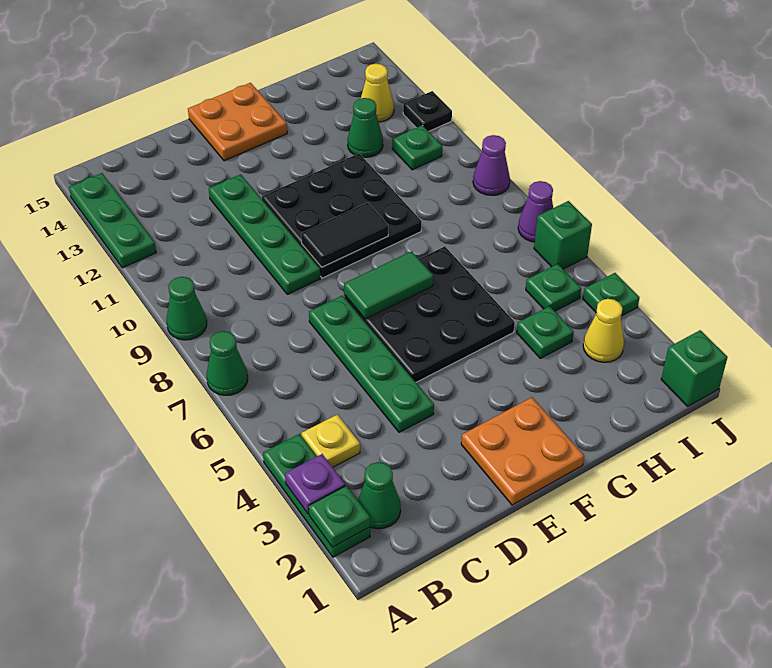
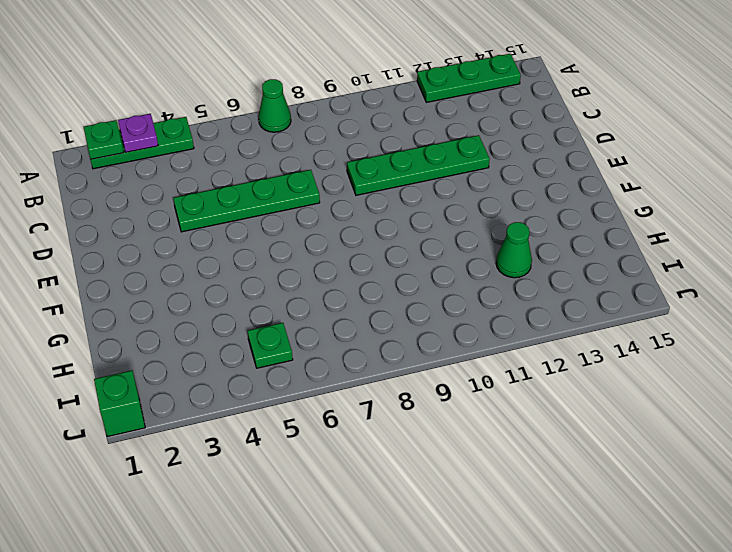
none -> green 1x1 cone [167,277,207,340]
none -> green 1x1 cone [358,462,401,529]
none -> yellow 1x1 plate [301,415,360,467]

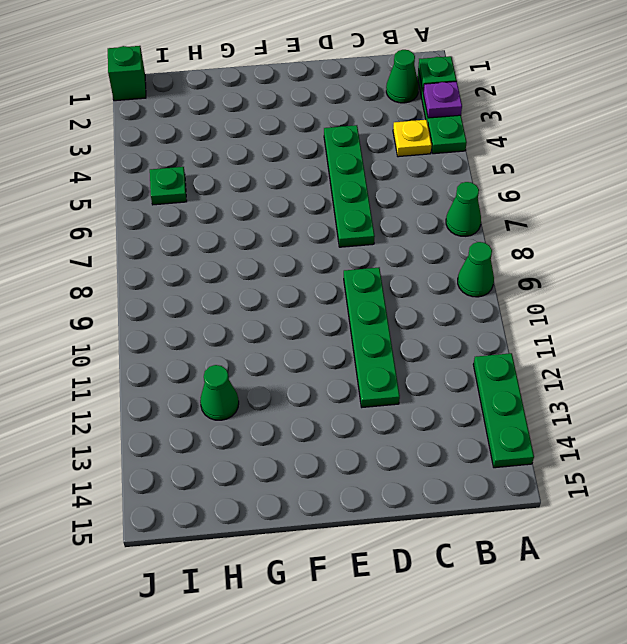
none -> orange 2x2 plate [461,397,584,505]
none -> black 3x3 plate [344,246,515,382]
none -> black 3x3 plate [262,153,422,278]

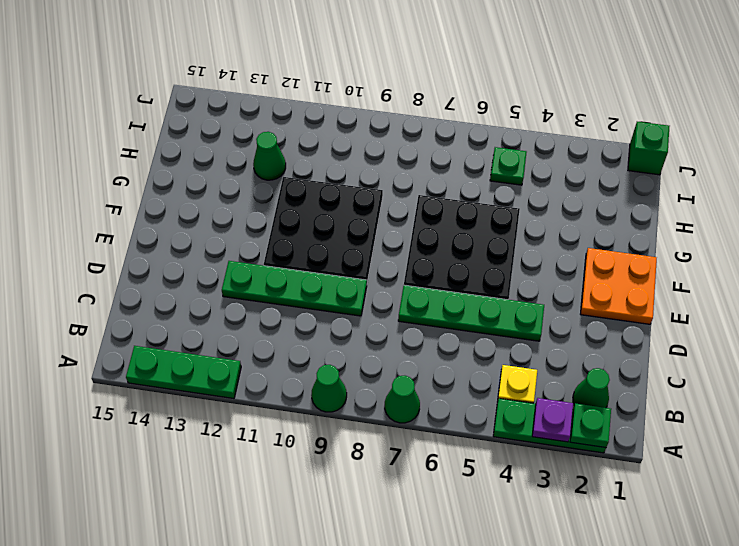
none -> orange 2x2 plate [188,83,287,161]
none -> green 1x1 plate [517,306,574,358]
none -> yellow 1x1 cone [583,299,624,362]

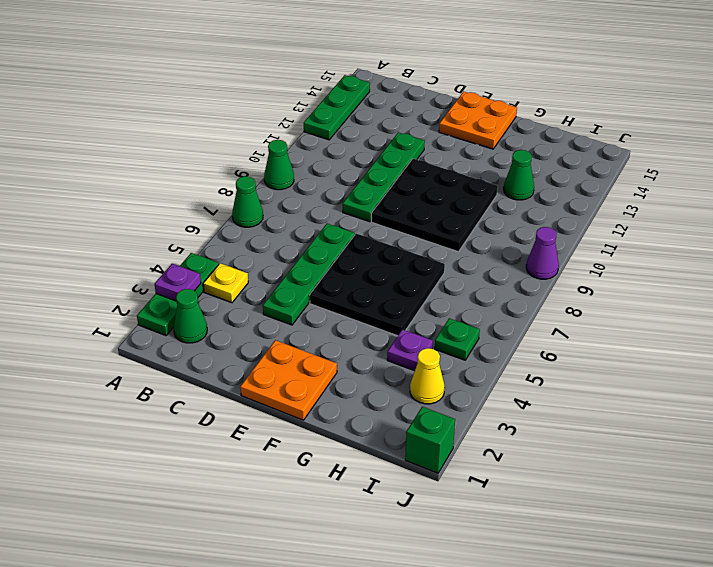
purple 1x1 plate [387,329,433,371] -> green 1x1 plate [517,306,574,358]
none -> green 1x1 plate [392,125,442,170]
none -> yellow 1x1 cone [361,64,394,122]
none -> green 1x1 plate [583,273,640,316]

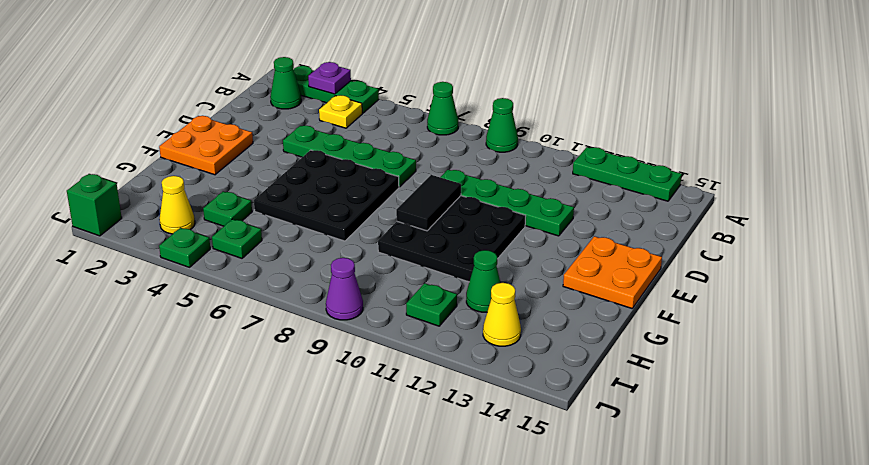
none -> green 1x1 brick [534,201,592,269]
none -> purple 1x1 cone [518,181,553,242]
none -> black 1x1 plate [403,91,452,131]

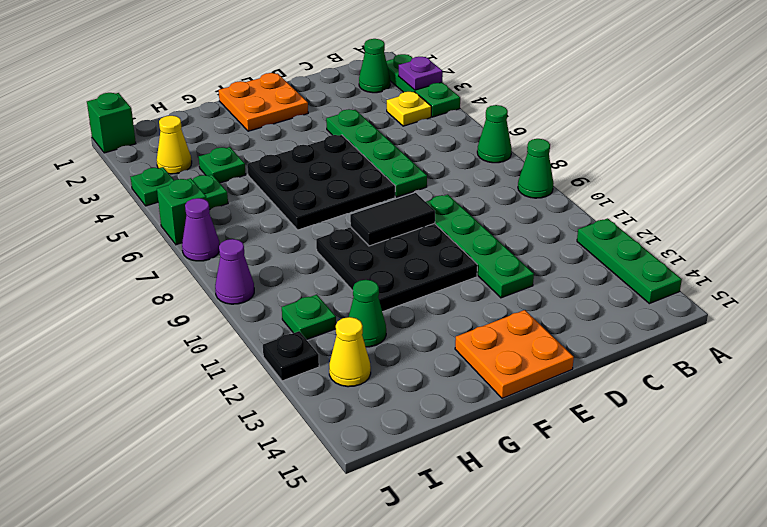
none -> green 1x1 plate [309,486,370,547]
none -> green 1x2 tile [344,251,433,319]

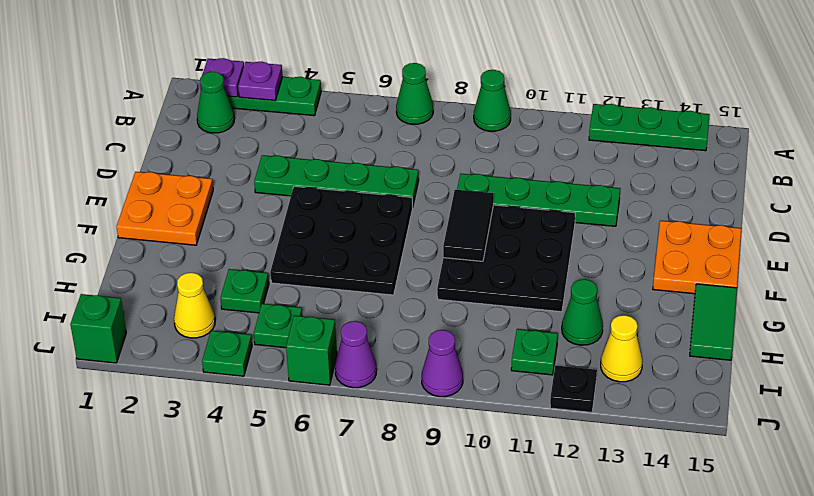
purple 1x1 plate [200,58,244,97] -> green 1x1 plate [309,486,370,547]
green 1x2 tile [690,284,737,360] -> green 1x2 tile moved to [344,251,433,319]
none -> yellow 1x1 plate [301,415,360,467]

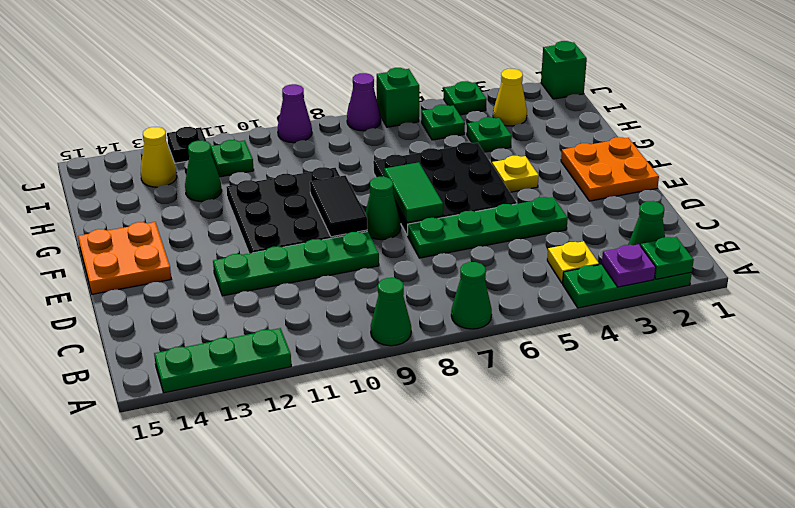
green 1x1 cone [365,177,401,240] -> none
yellow 1x1 plate [492,156,539,192] -> none

